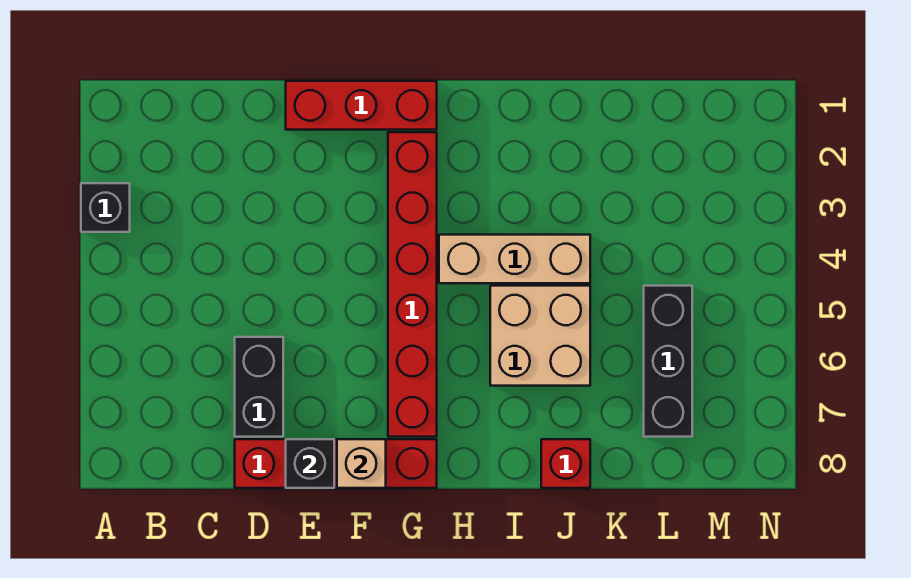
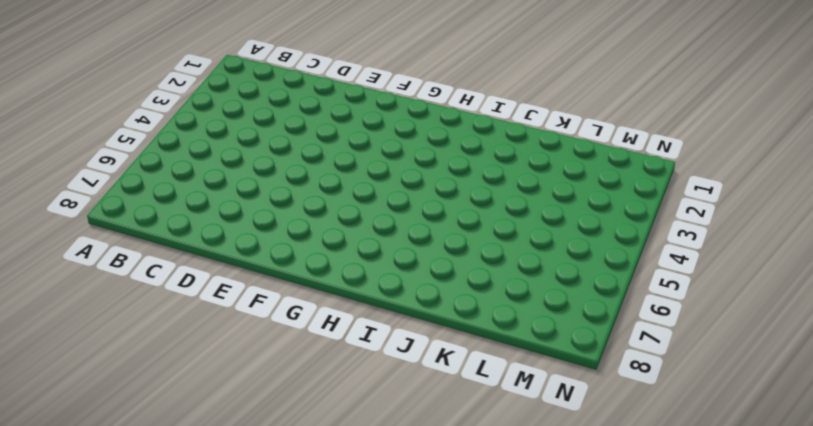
none -> black 1x1 brick [81,183,130,232]
none -> black 1x2 brick [235,337,283,437]

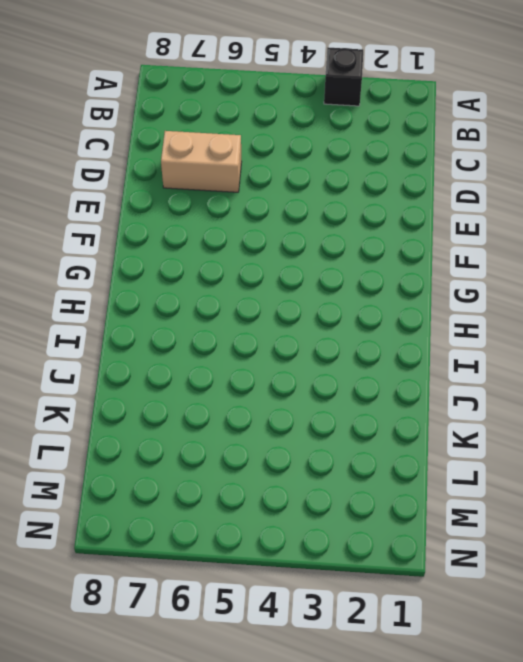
tan 1x2 brick [161,131,242,192] -> black 1x2 brick [235,337,283,437]
none -> red 1x4 brick [235,439,437,488]
none -> red 1x3 brick [286,81,437,130]

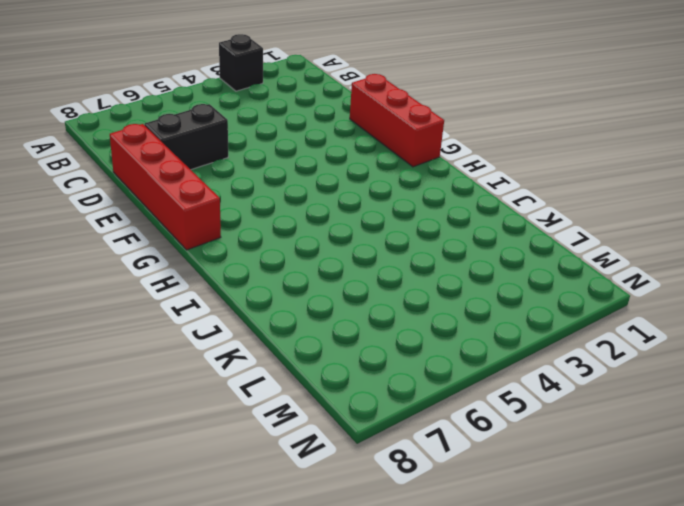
none -> red 1x6 brick [388,132,437,437]
none -> tan 1x3 brick [439,235,590,283]

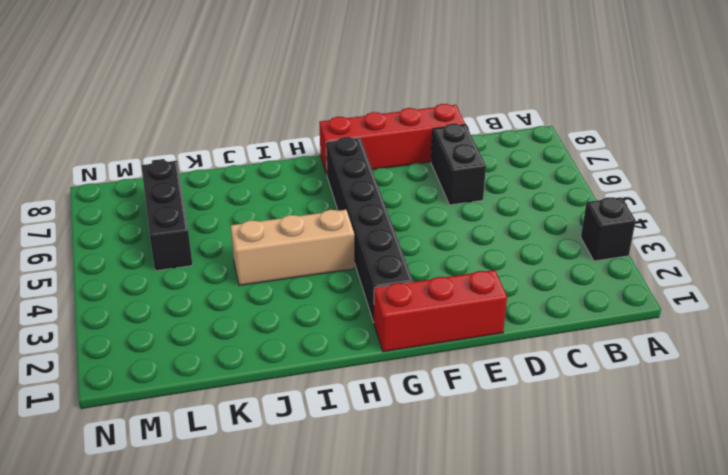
black 1x6 brick [326,137,413,322] -> red 1x6 brick [388,132,437,437]
none -> tan 2x2 brick [490,286,590,386]
none -> red 1x1 brick [541,439,590,488]

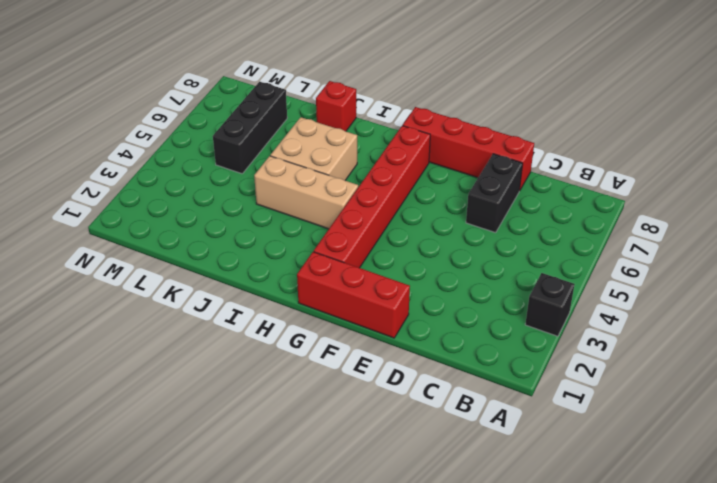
none -> black 1x1 brick [286,439,334,488]
none -> tan 1x1 brick [337,439,386,488]

